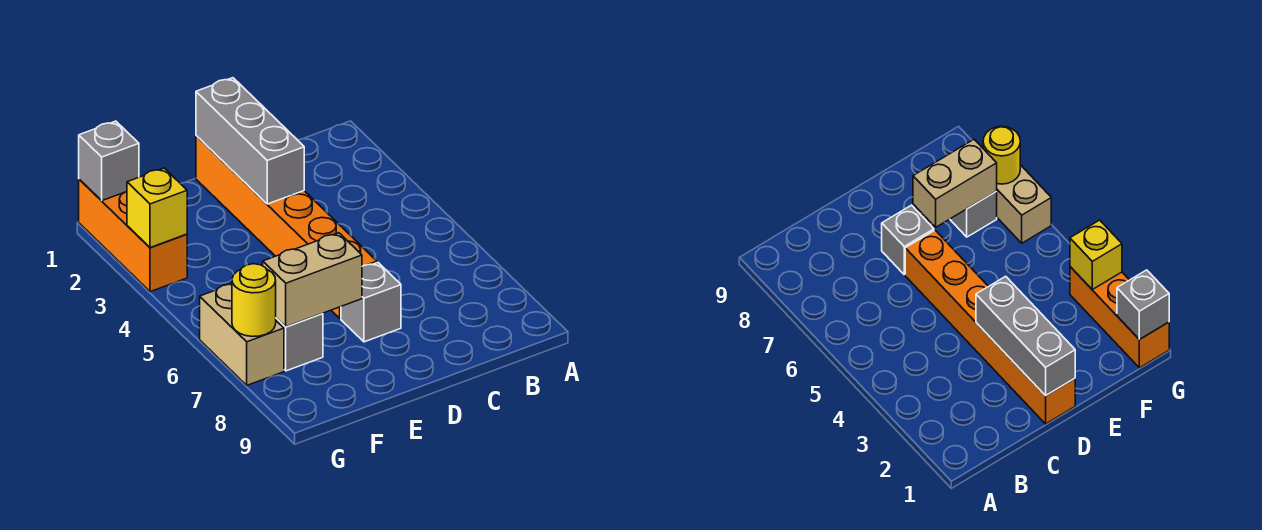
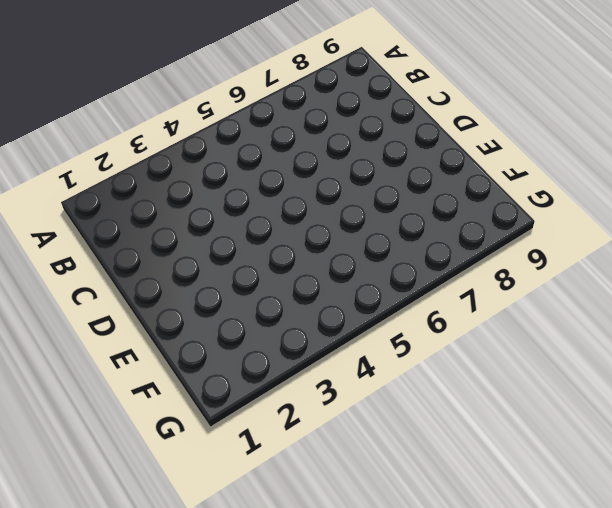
none -> orange 1x6 brick [196,136,377,318]
none -> grey 1x1 brick [341,263,401,342]

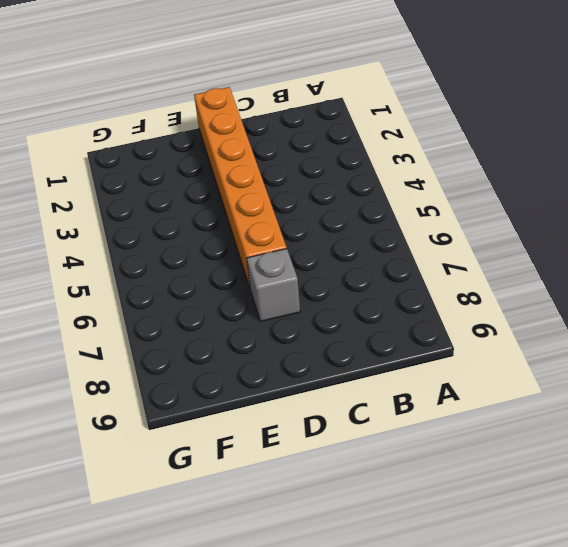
none -> grey 1x1 brick [276,314,323,371]
none -> orange 1x3 brick [79,179,187,292]

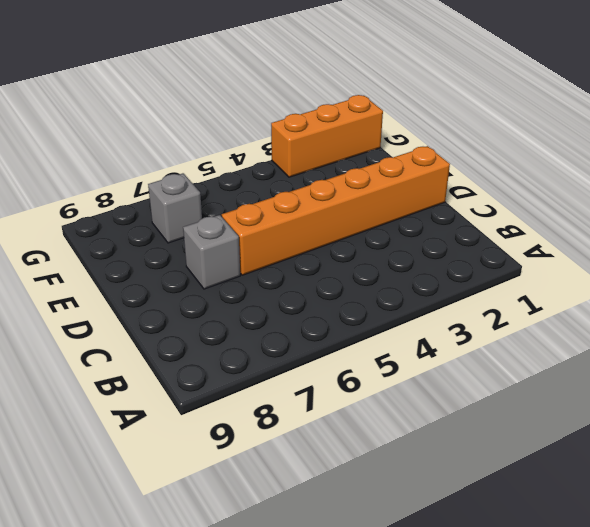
none -> tan 1x2 brick [200,284,284,385]
none -> grey 1x3 brick [196,78,304,204]

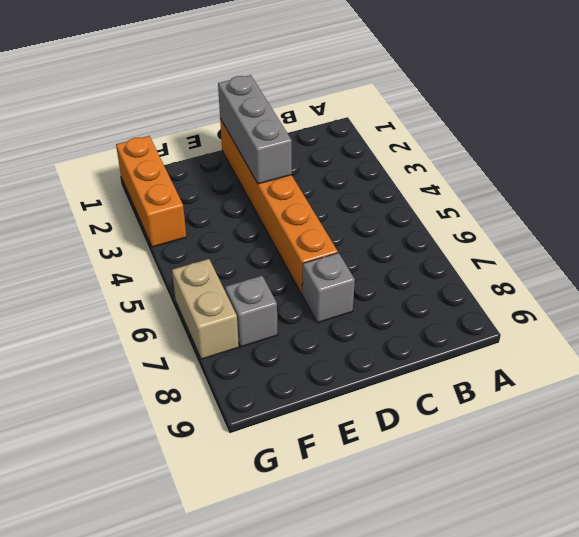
none -> tan 1x2 brick [263,233,362,327]
none -> grey 1x1 brick [79,121,139,201]

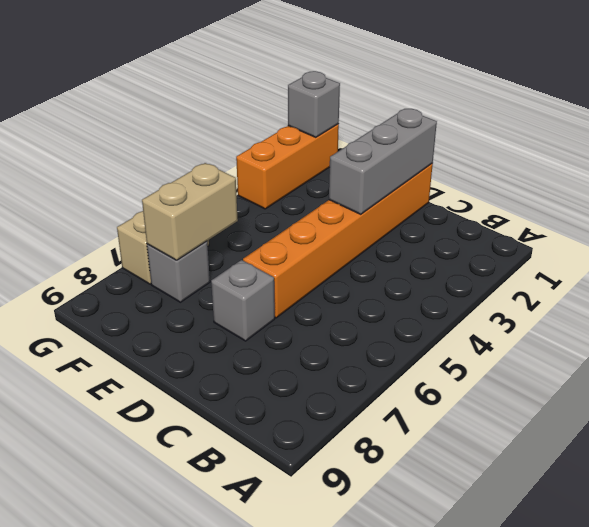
tan 1x2 brick [142,163,238,260] -> tan 1x2 brick turned to [263,233,362,327]
none -> yellow 1x1 brick [127,168,187,248]
none -> yellow 1x1 round brick [232,264,276,337]

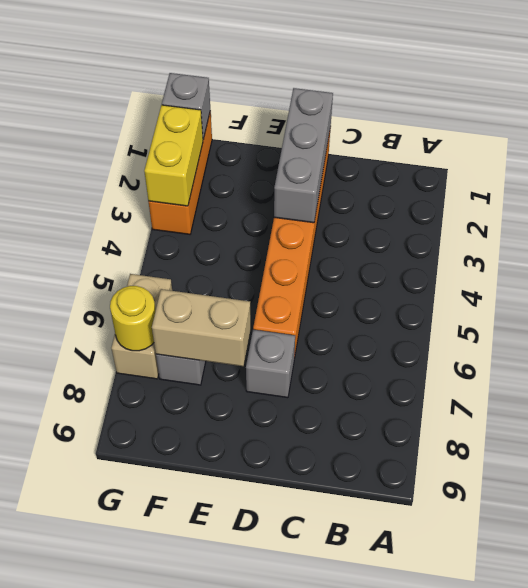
yellow 1x2 brick [144,105,203,206] -> yellow 1x1 brick [127,168,187,248]

